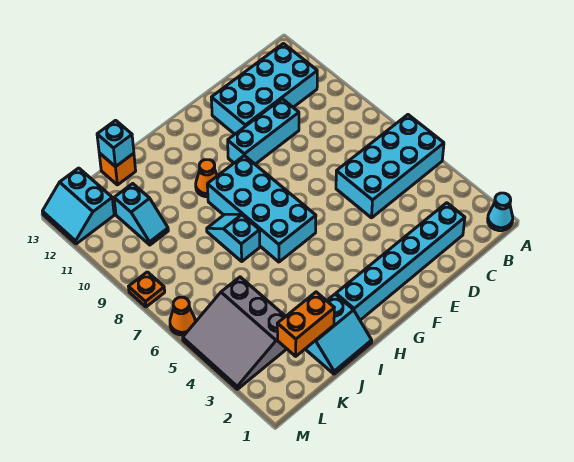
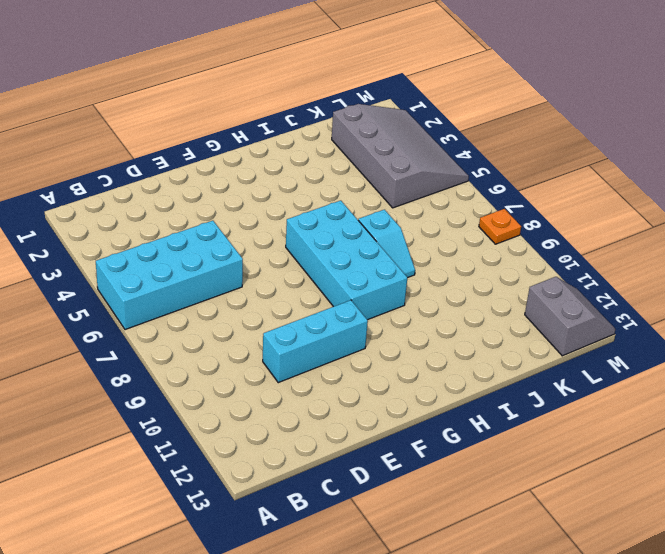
grey 3x4 slope [332,104,469,208] -> grey 3x3 slope [183,277,286,389]
grey 2x2 slope [525,277,616,356] -> cyan 2x2 slope [43,168,114,244]
none -> cyan 1x1 cone [488,193,513,231]
none -> cyan 2x4 brick [211,44,317,134]
none -> cyan 1x6 brick [336,203,465,320]

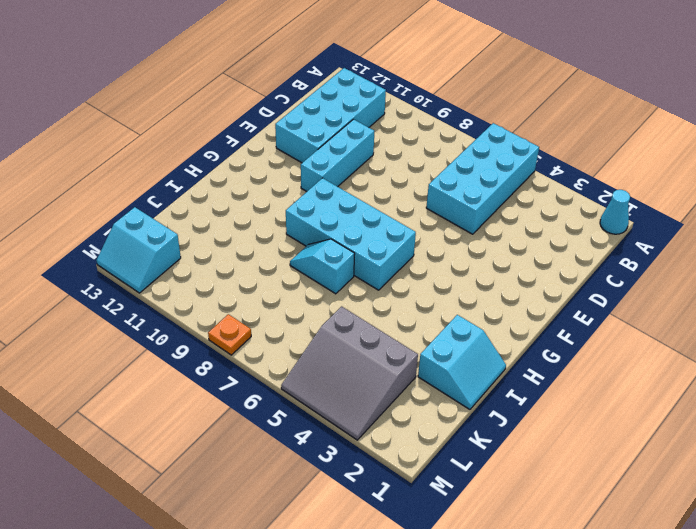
none -> cyan 1x6 brick [336,203,465,320]
none -> orange 1x1 cone [196,160,217,197]
none -> orange 1x1 brick [99,153,136,185]

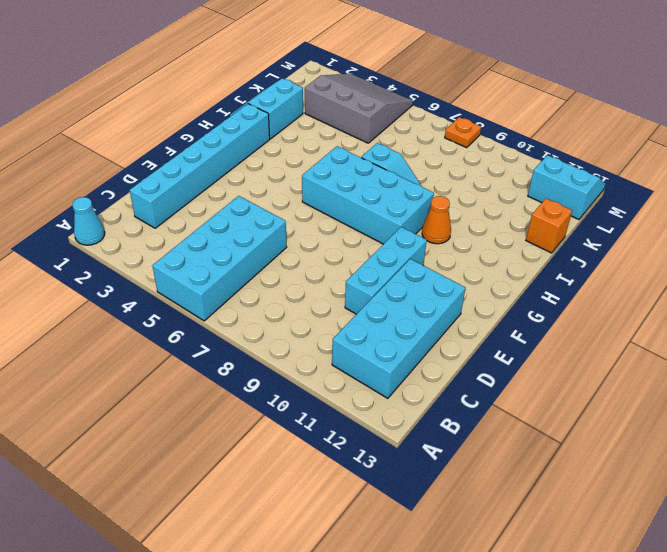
none -> cyan 1x2 slope [114,184,168,245]
none -> orange 1x1 cone [170,297,195,335]
none -> orange 1x2 brick [277,292,334,356]

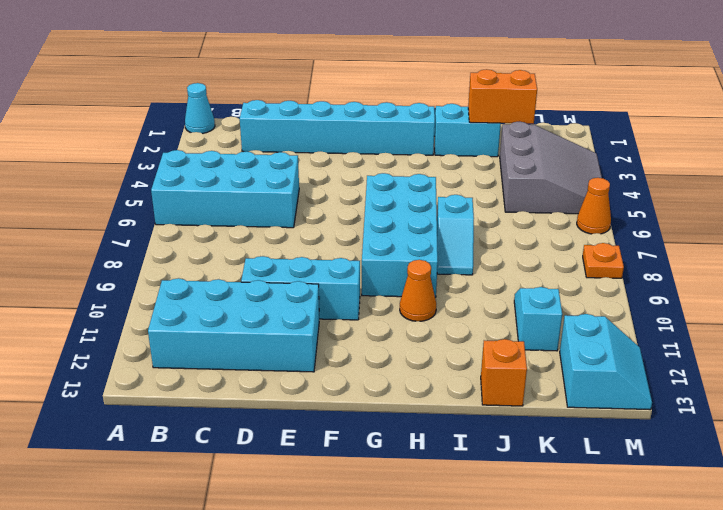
none -> cyan 1x1 brick [97,120,134,167]

